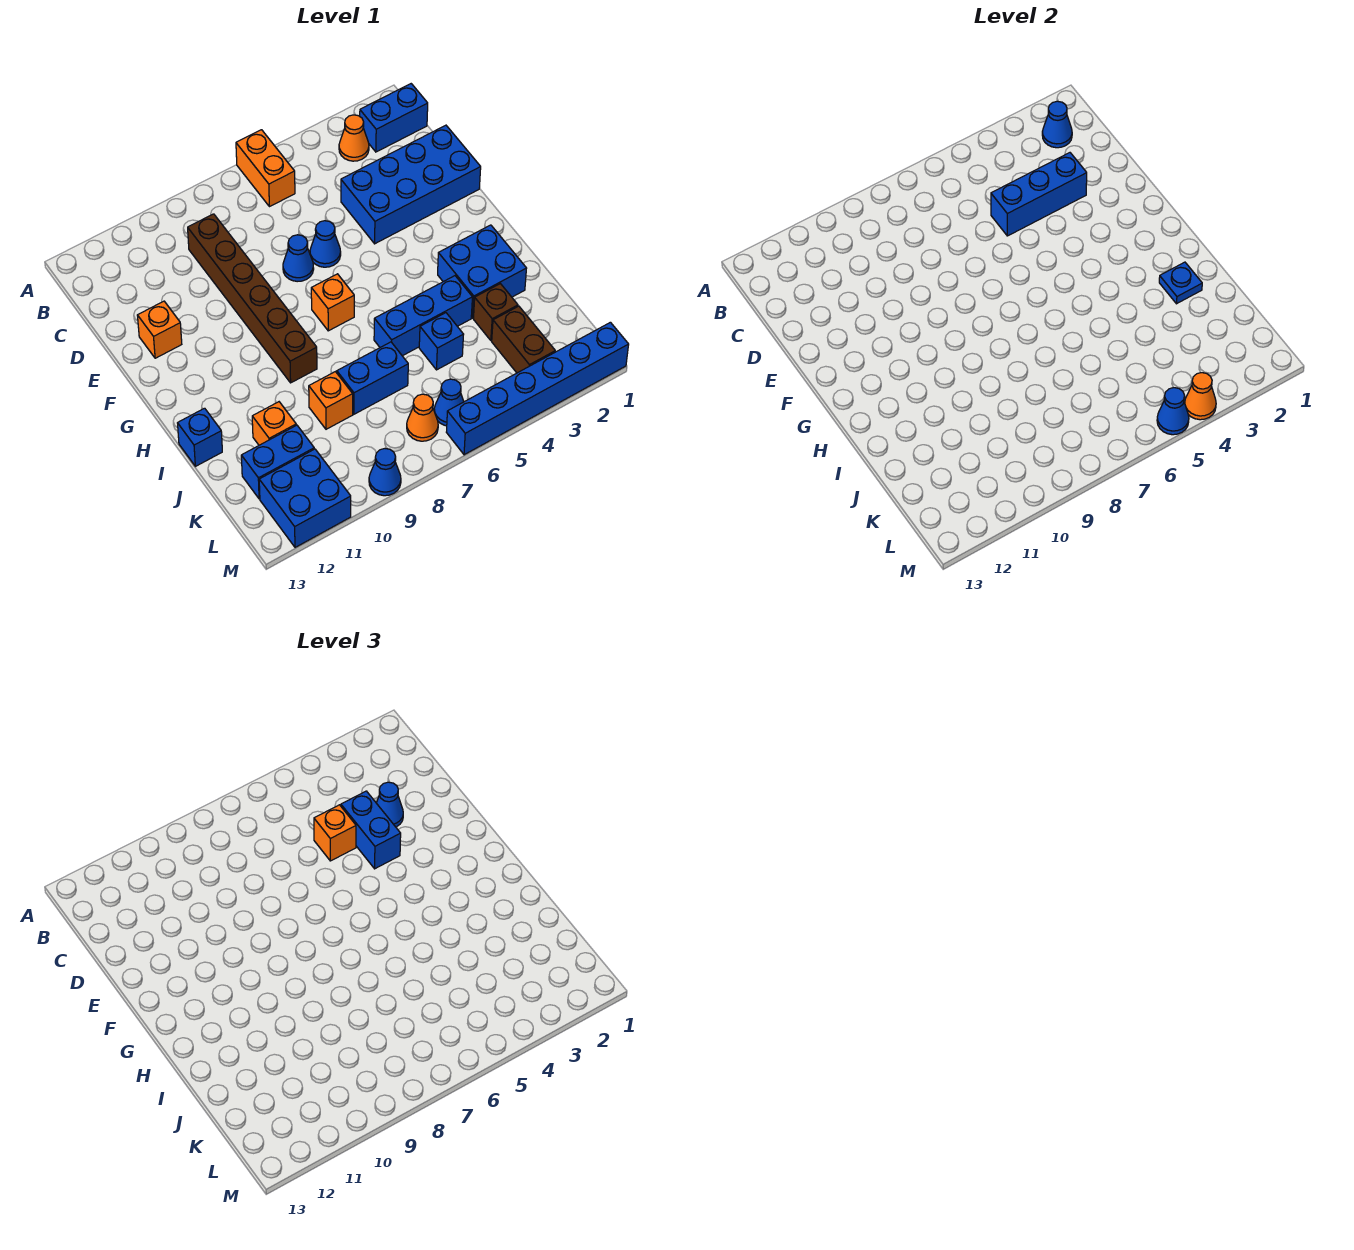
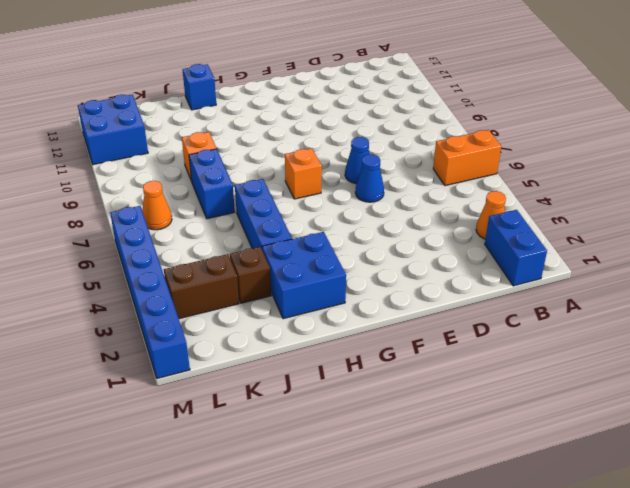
none -> brown 1x6 brick [188,214,317,383]
none -> blue 2x4 brick [341,125,481,244]
none -> orange 1x1 brick [137,301,182,358]
none -> blue 1x1 brick [419,313,464,370]

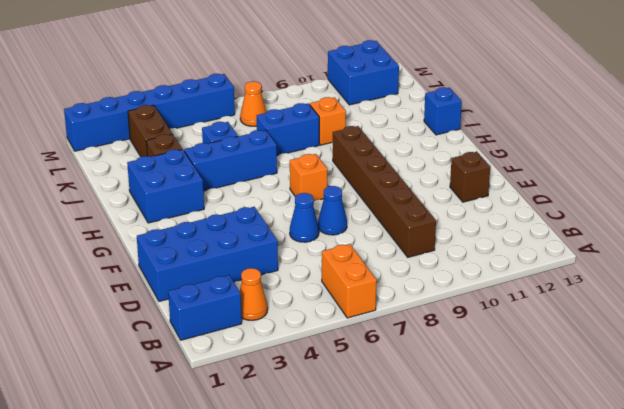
brown 1x1 brick [450,152,490,202] -> orange 1x1 brick [137,301,182,358]
none -> orange 1x1 brick [252,402,296,445]
none -> blue 1x2 brick [241,425,314,499]
none -> blue 1x1 cone [434,379,464,426]
none -> blue 1x1 cone [369,449,401,496]

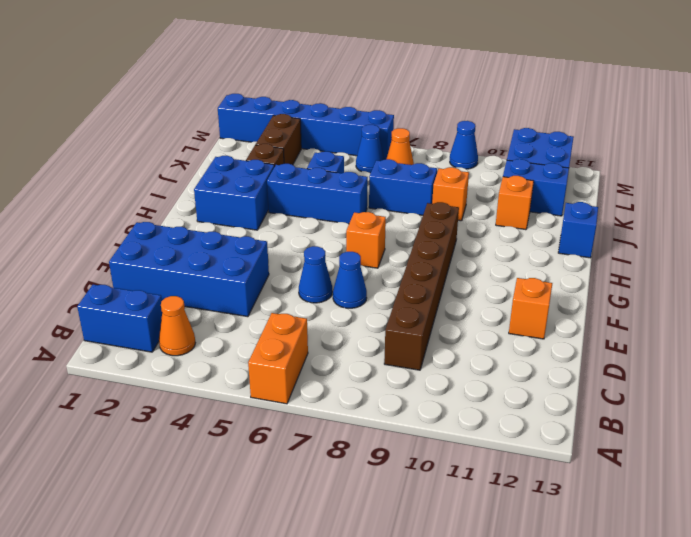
none -> blue 1x1 cone [1042,101,1072,148]
none -> blue 1x3 brick [991,153,1087,236]
none -> blue 1x1 plate [1159,262,1202,304]
none -> orange 1x1 cone [1185,373,1216,420]

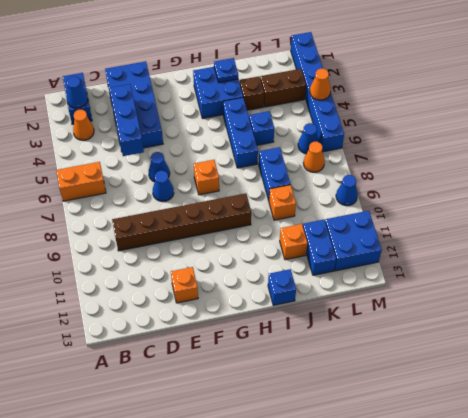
none -> blue 1x1 cone [1157,388,1189,435]
none -> blue 1x1 cone [377,782,403,827]
none -> blue 1x2 brick [341,791,401,869]
none -> orange 1x1 brick [314,805,356,861]

